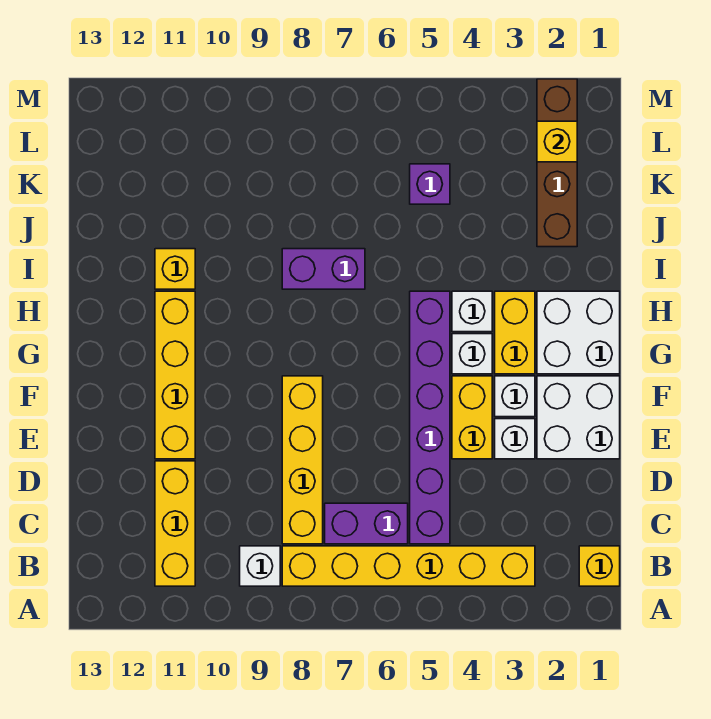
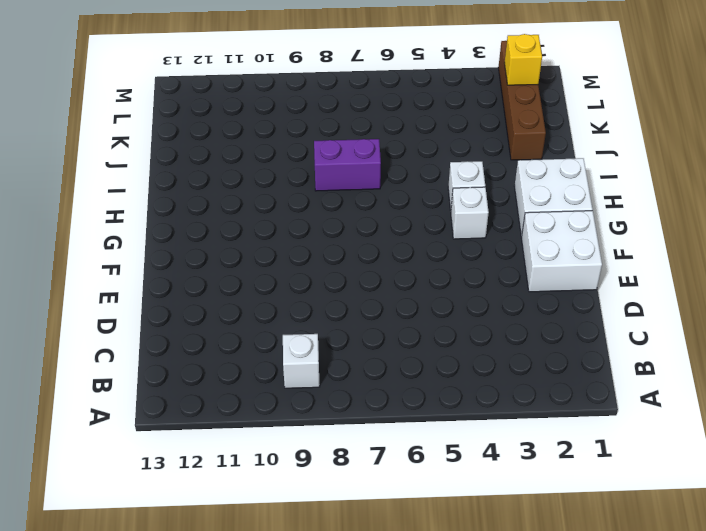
none -> yellow 1x1 brick [579,546,620,586]
none -> yellow 1x6 brick [282,546,535,586]
none -> yellow 1x3 brick [155,461,195,586]

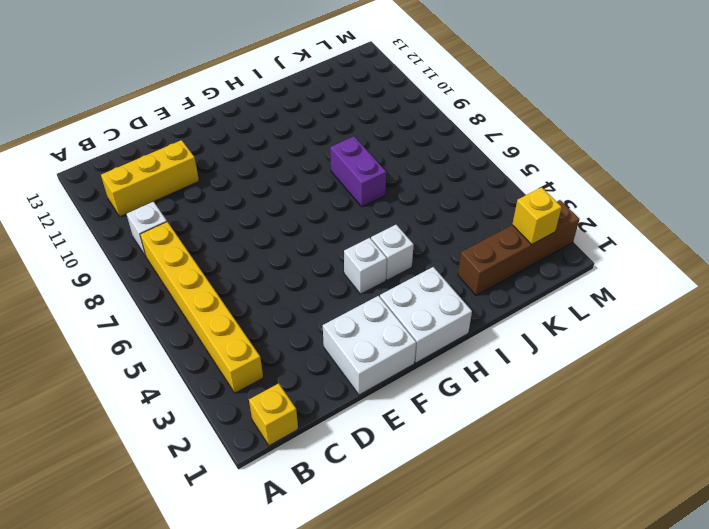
none -> purple 1x6 brick [410,291,450,544]
none -> purple 1x2 brick [325,503,408,544]
none -> yellow 1x4 brick [282,376,323,544]

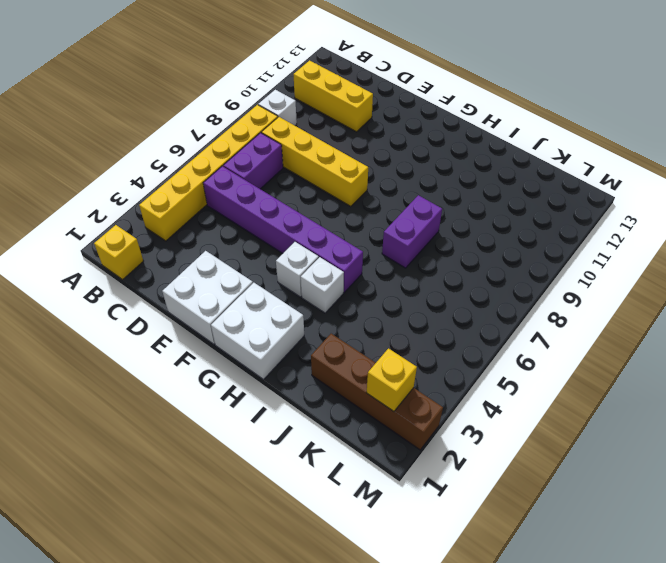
none -> white 1x1 brick [495,419,535,459]
none -> yellow 1x2 brick [452,376,492,459]
none -> yellow 1x4 brick [155,291,195,459]

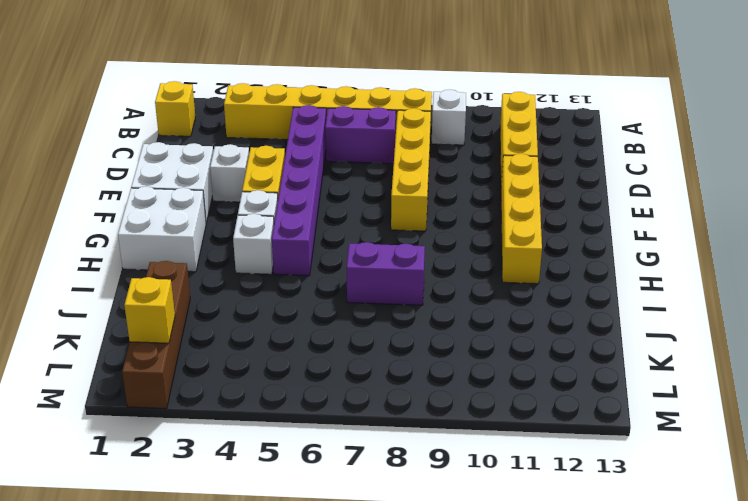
none -> white 1x1 brick [495,376,535,417]
none -> yellow 1x2 brick [495,291,535,374]
none -> yellow 1x1 brick [155,249,195,289]

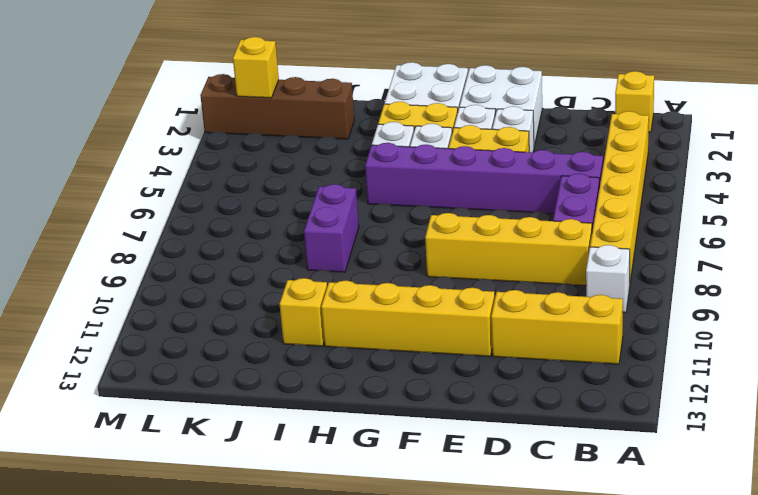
none -> purple 1x1 brick [410,164,450,204]

